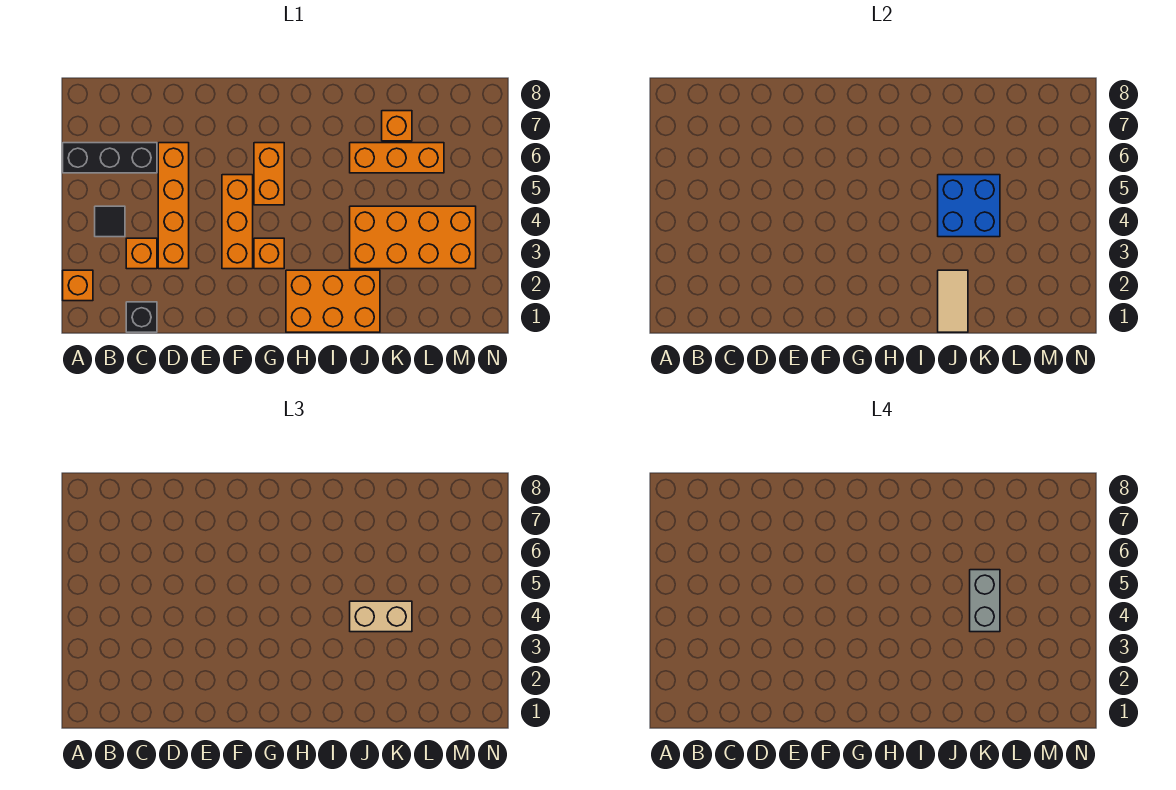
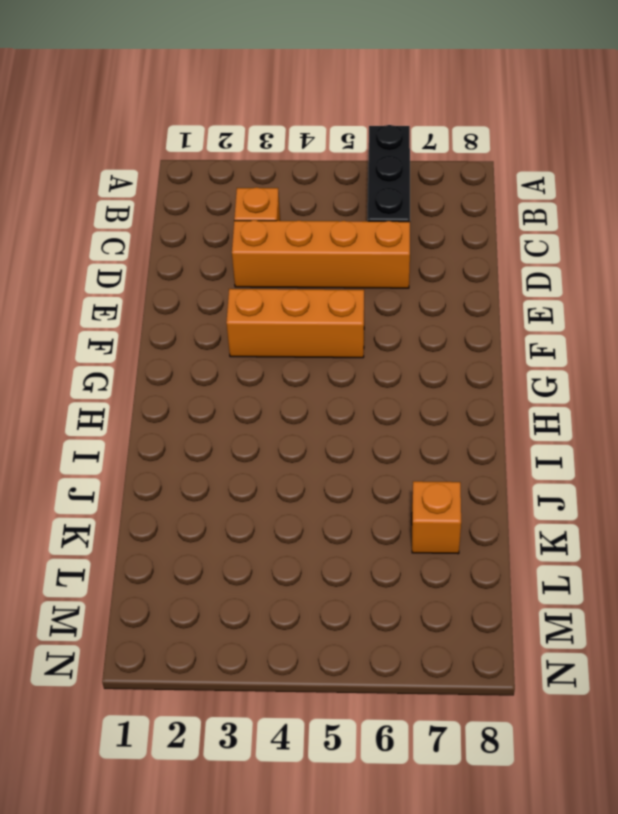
none -> orange 1x1 brick [63,270,93,301]
none -> black 1x1 tile [95,206,125,237]
none -> black 1x1 brick [126,302,157,332]

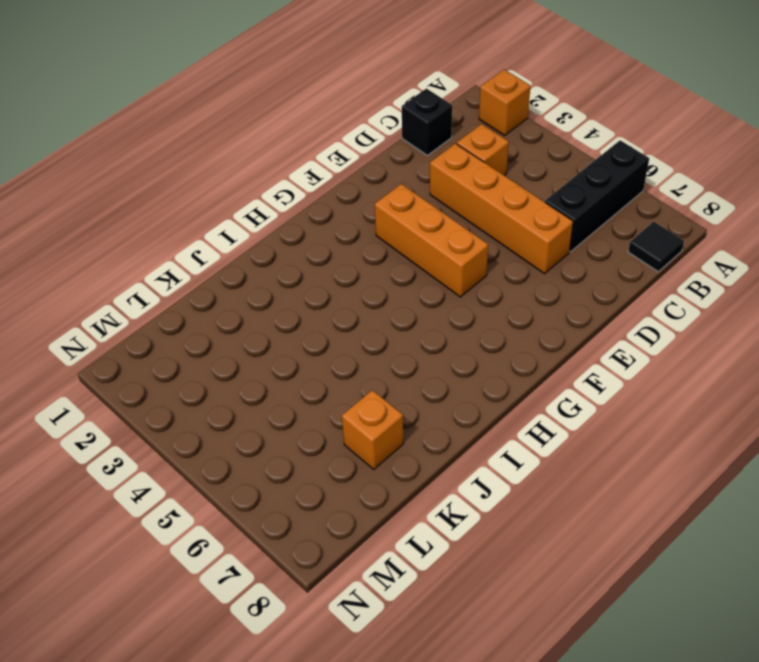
black 1x1 tile [628,222,684,272] -> black 1x1 tile moved to [95,206,125,237]
none -> orange 1x1 brick [254,238,284,269]
none -> orange 1x2 brick [254,143,284,205]
none -> orange 2x3 brick [286,270,380,332]

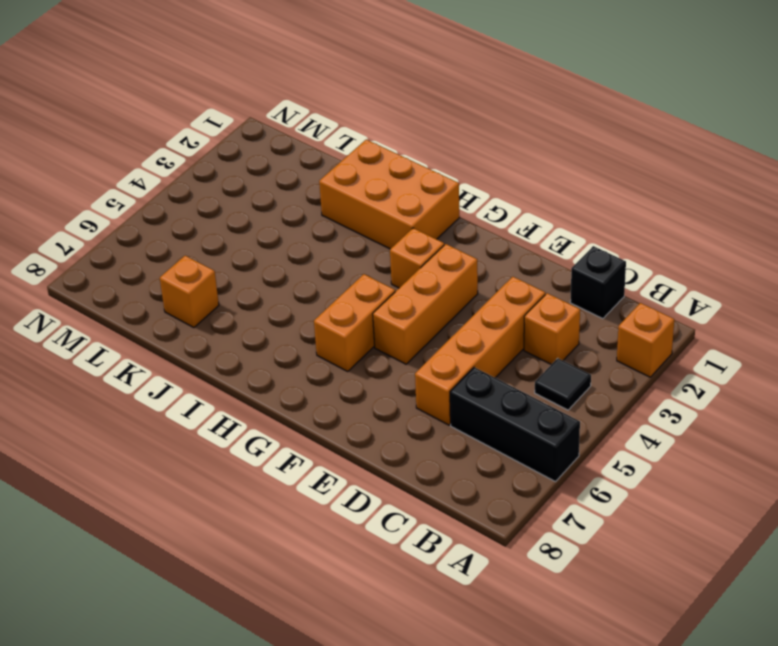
none -> orange 2x4 brick [350,206,476,269]
none -> orange 1x3 brick [350,143,444,173]
none -> tan 1x2 tile [938,270,968,332]

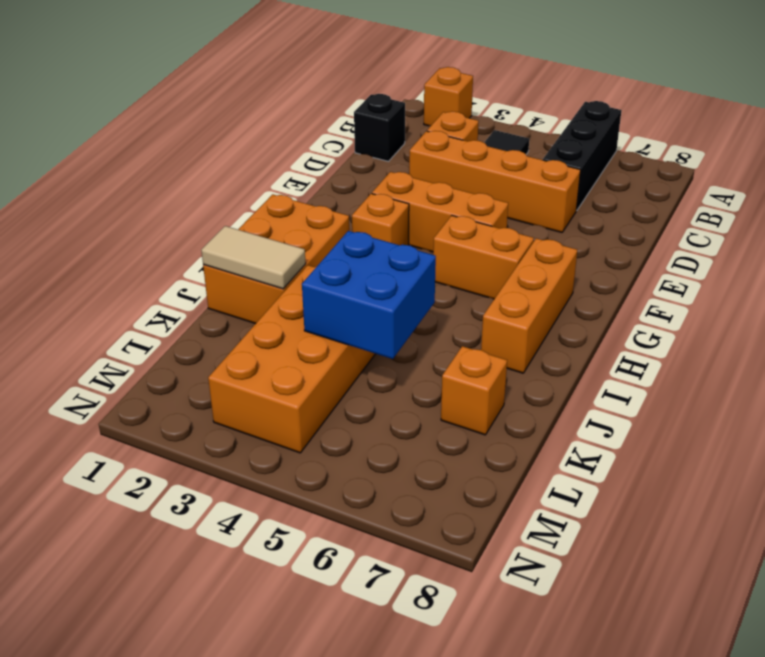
orange 1x3 brick [481,238,577,373] -> orange 1x3 brick moved to [350,143,444,173]
none -> tan 1x2 brick [350,601,412,632]
none -> grey 1x2 brick [970,570,1000,632]

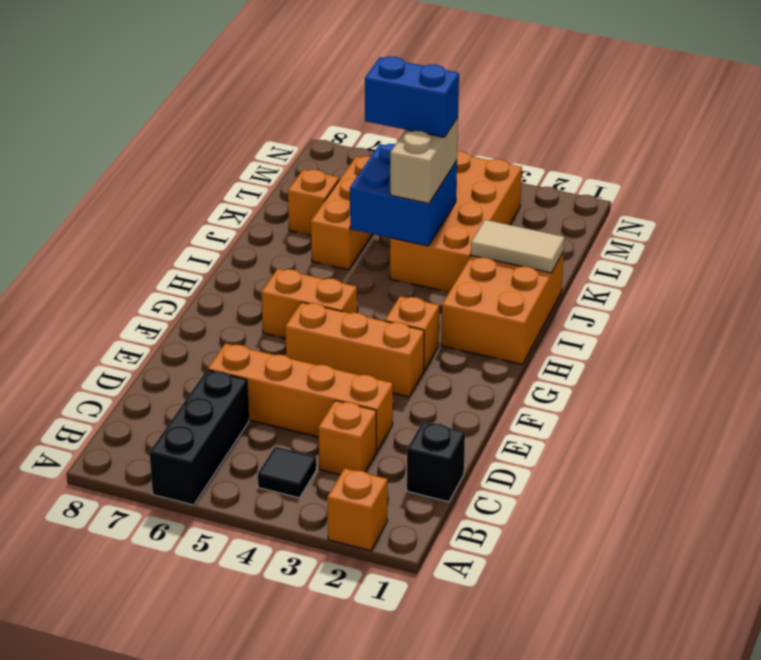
blue 1x2 brick [365,56,459,137] -> grey 1x2 brick [970,570,1000,632]

